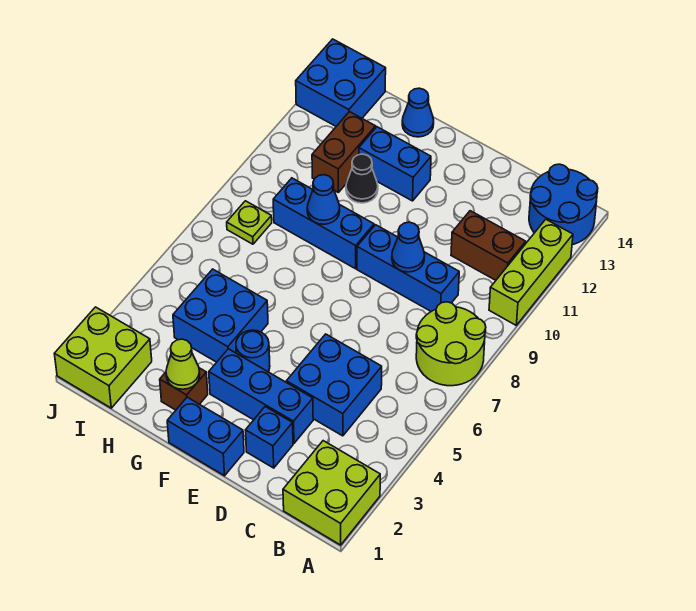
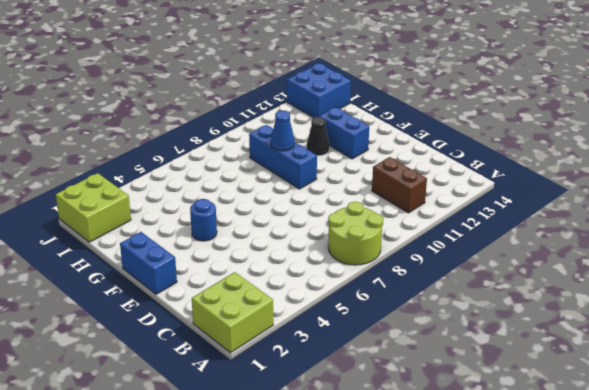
none -> lime 1x3 brick [489,219,573,325]
none -> blue 2x2 round brick [529,164,598,245]
none -> blue 2x2 brick [286,334,382,436]

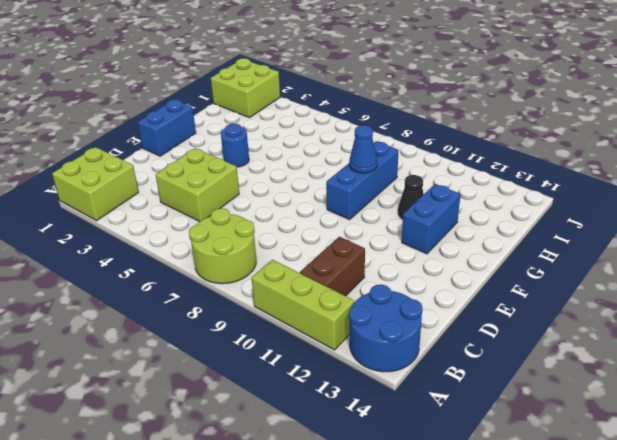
lime 2x2 brick [156,148,239,222] -> blue 2x2 brick [286,334,382,436]
none -> blue 1x3 brick [357,225,459,311]
none -> blue 1x1 brick [246,407,293,468]
none -> blue 1x3 brick [209,349,313,443]

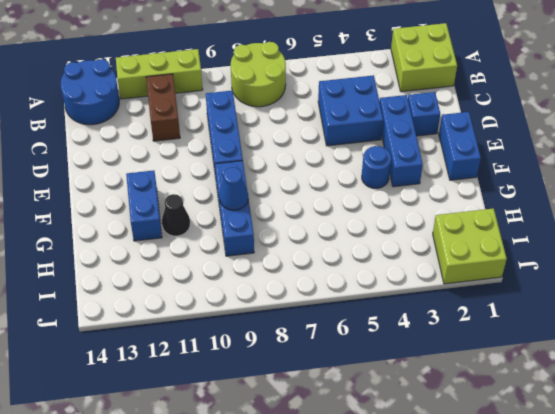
none -> brown 1x1 brick [160,368,208,410]
none -> blue 2x2 brick [173,269,268,362]
none -> blue 1x1 cone [402,88,434,137]

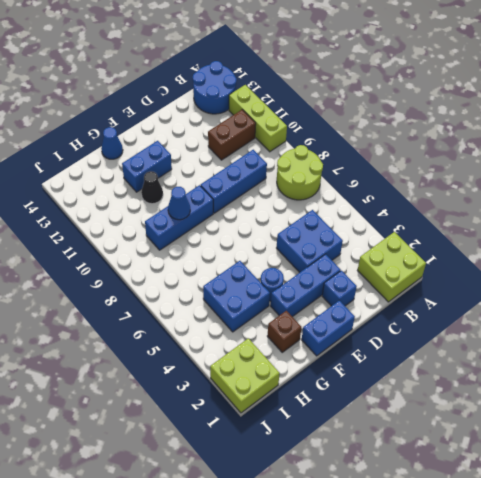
none -> brown 1x2 brick [312,112,376,192]
none -> lime 1x1 plate [227,201,272,244]
none -> blue 2x2 brick [296,39,386,126]

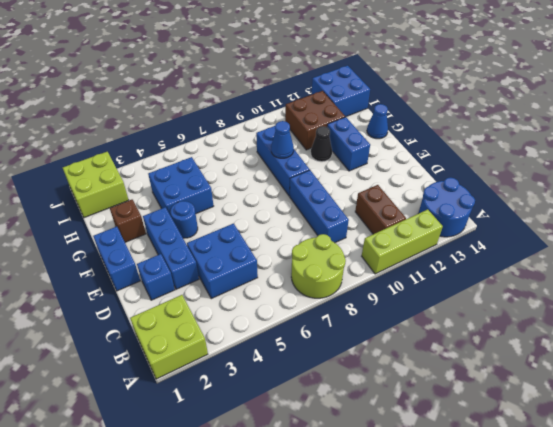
brown 2x2 brick [285,91,345,150] -> brown 1x2 brick [312,112,376,192]
none -> lime 1x1 plate [227,201,272,244]
none -> blue 1x1 cone [392,222,425,272]
none -> lime 1x1 cone [166,339,200,389]

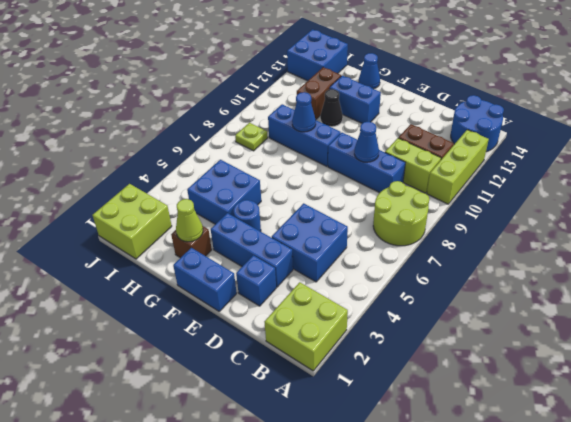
lime 1x2 brick [385,138,441,193] -> none

